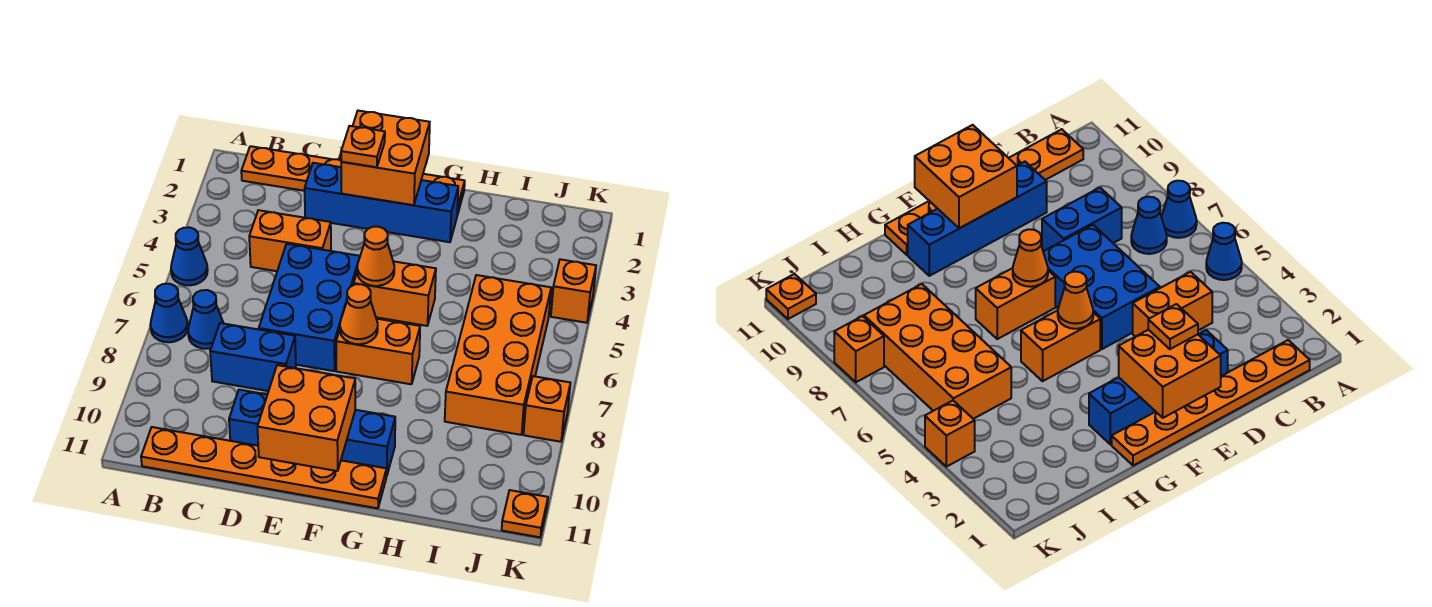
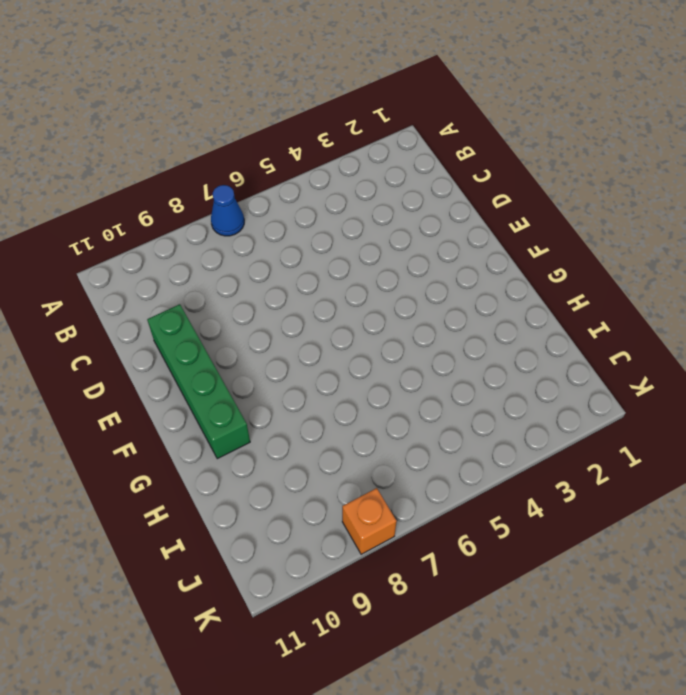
green 1x4 brick [147,304,250,459] -> blue 1x4 brick [229,390,395,476]
none -> blue 1x1 cone [171,227,208,285]
none -> orange 1x6 plate [241,146,465,215]
none -> blue 1x1 cone [188,290,224,349]

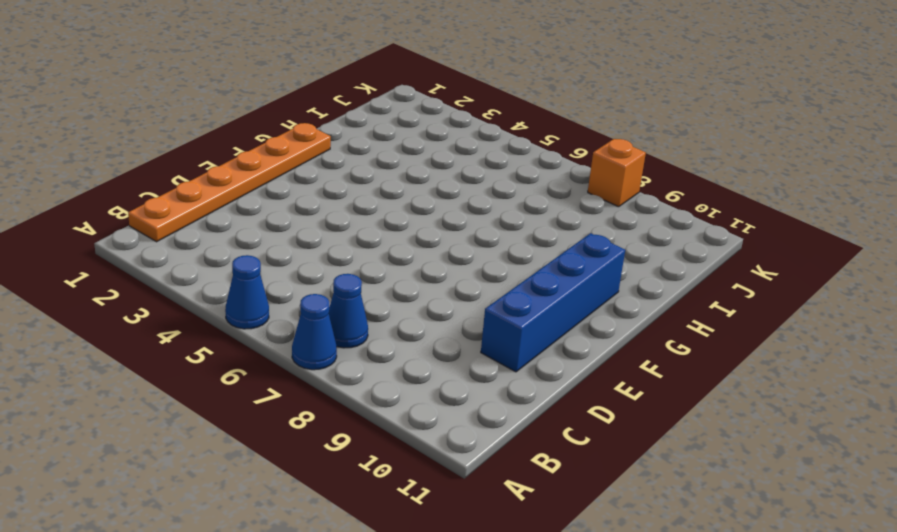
none -> orange 1x6 plate [141,427,387,508]
none -> orange 1x2 brick [249,210,331,271]
none -> blue 1x2 brick [210,323,296,391]

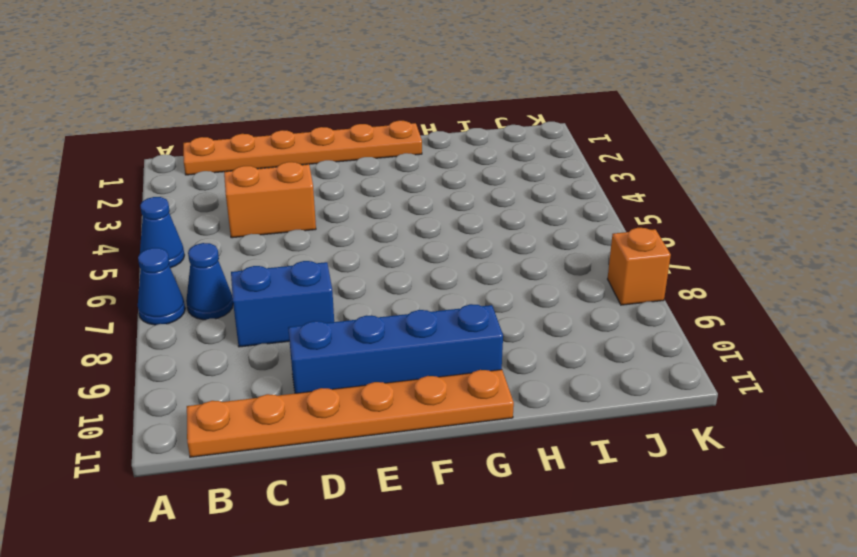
none -> blue 1x4 brick [305,163,458,242]
none -> blue 2x3 brick [259,244,360,371]
none -> orange 1x2 brick [354,261,436,326]

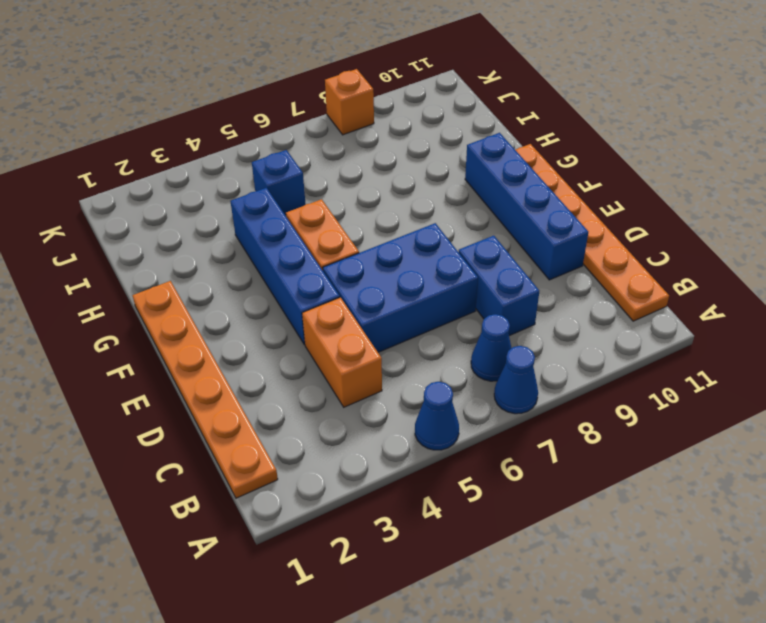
blue 1x4 brick [231,188,340,345] -> blue 1x4 brick moved to [305,163,458,242]
blue 1x1 brick [252,150,306,215] -> orange 2x4 brick [445,275,551,435]
none -> orange 1x2 brick [336,319,420,384]
none -> orange 1x1 brick [551,259,596,323]
none -> orange 1x1 plate [502,490,548,537]

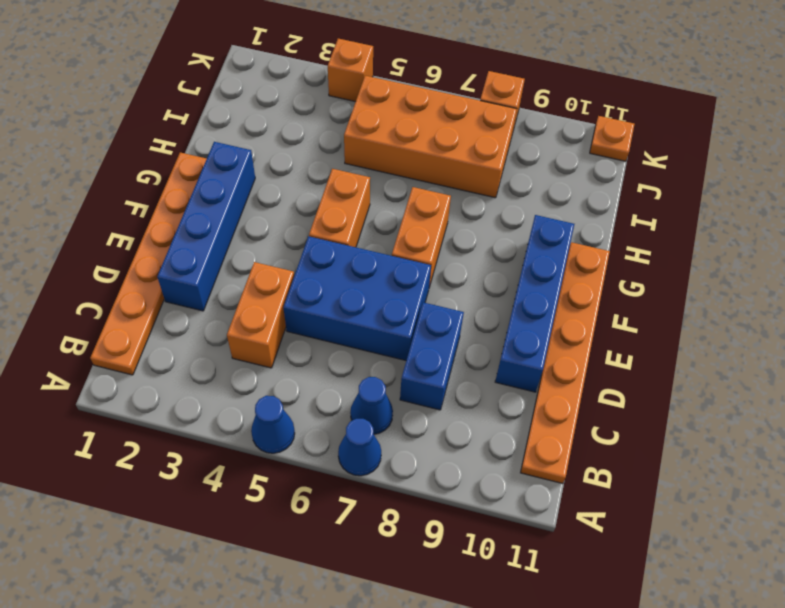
none -> orange 2x2 brick [341,111,430,205]
none -> orange 2x2 brick [257,365,355,471]
none -> orange 1x1 cone [357,227,394,286]

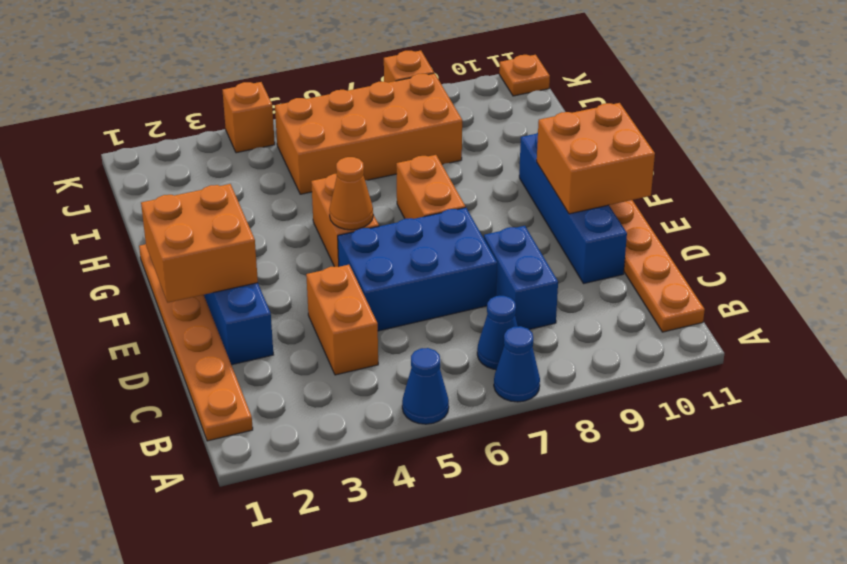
none -> orange 1x1 cone [340,284,378,344]
none -> orange 1x1 plate [341,126,385,167]

